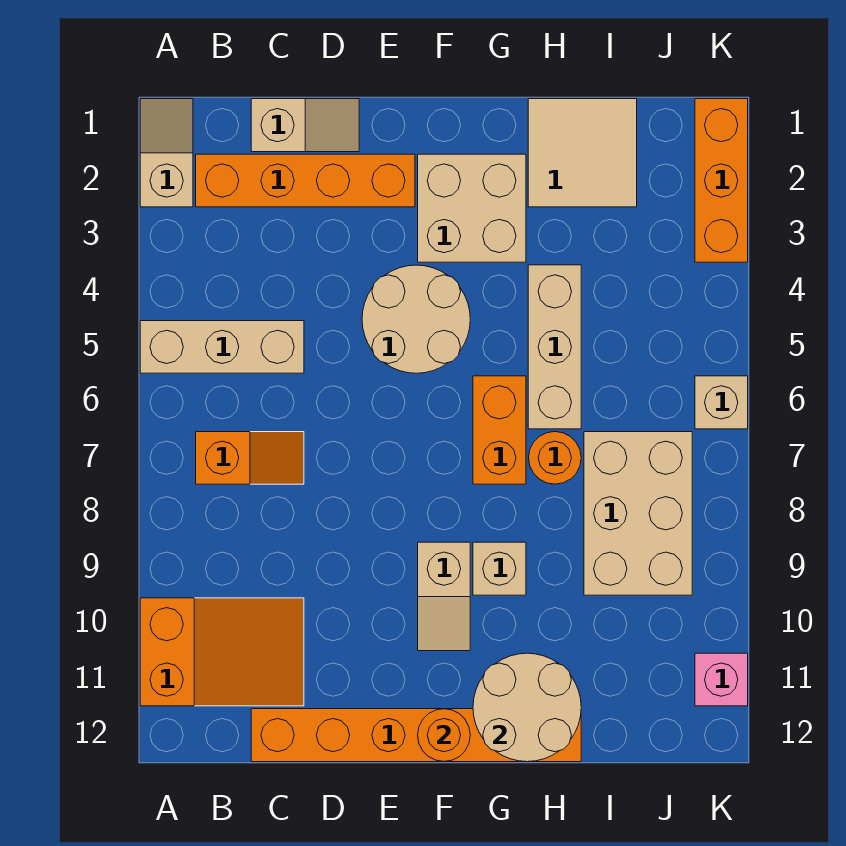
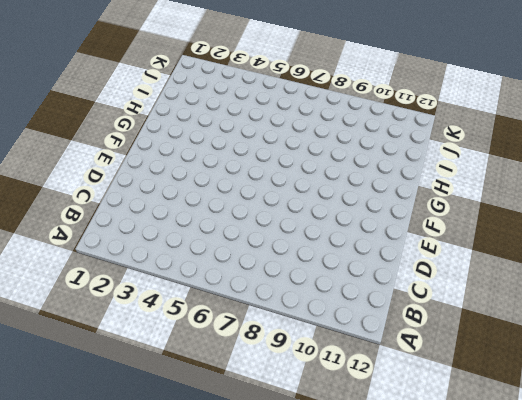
none -> tan 1x2 slope [140,99,193,207]
none -> tan 1x3 brick [140,321,304,373]
none -> orange 2x3 slope [140,598,304,706]

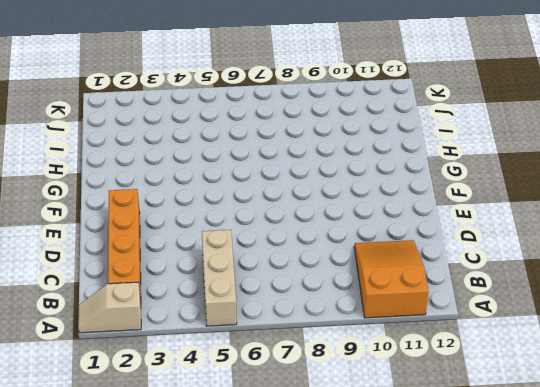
none -> orange 1x2 slope [196,432,304,484]
none -> tan 1x2 slope [251,99,359,152]
none -> orange 1x6 brick [251,709,581,762]

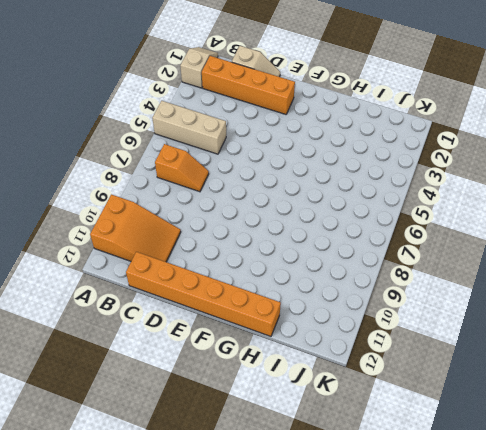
none -> tan 2x2 round brick [362,265,470,373]
none -> tan 2x2 brick [418,154,526,262]
none -> tan 1x2 slope [418,542,470,651]

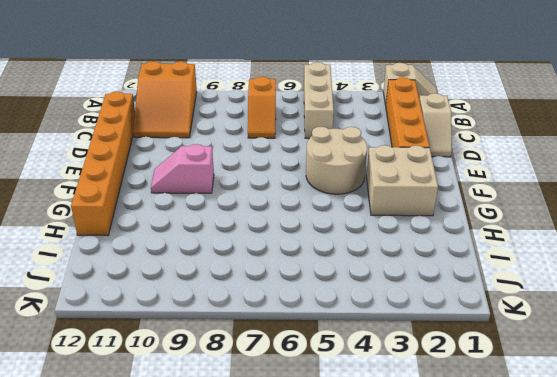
pink 1x2 slope [151,144,214,193] -> tan 1x2 slope [418,542,470,651]
none -> orange 1x2 brick [473,376,526,484]
none -> tan 1x1 brick [473,542,526,595]
none -> tan 2x2 tile [528,99,637,207]

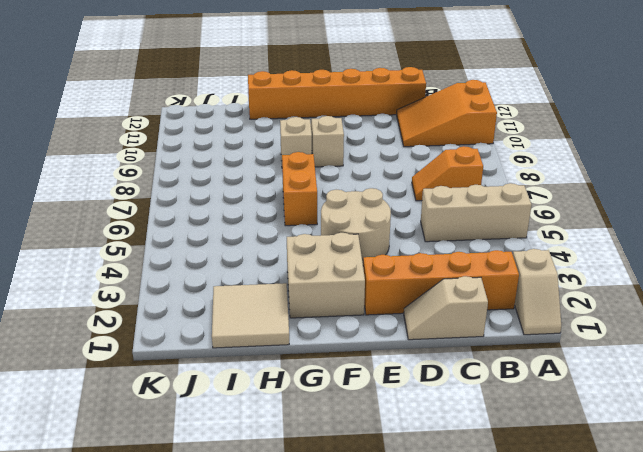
none -> tan 1x3 brick [528,265,581,429]
none -> orange 1x1 round brick [529,432,581,484]
none -> tan 2x3 brick [584,432,692,595]

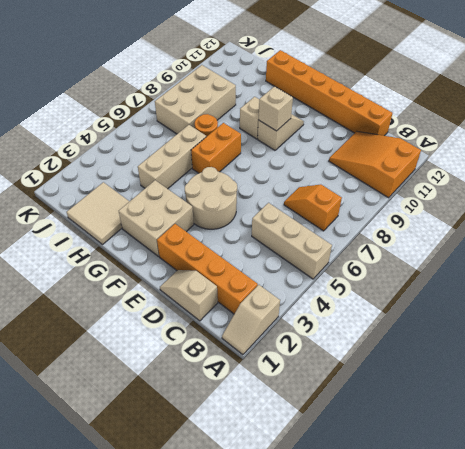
tan 1x1 brick [259,86,293,131] -> tan 1x1 brick moved to [695,376,748,429]
none -> orange 1x3 brick [695,99,748,262]
none -> pink 1x1 brick [695,653,748,706]
none -> orange 1x1 round brick [418,709,470,762]

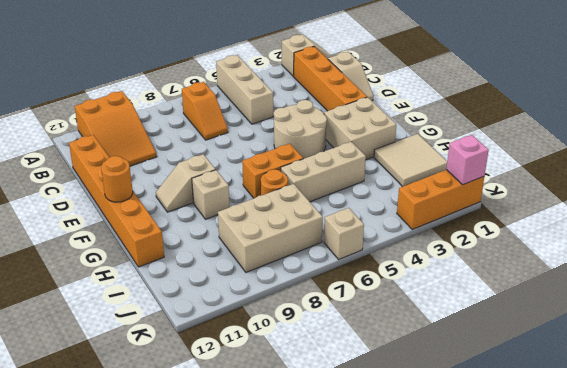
pink 1x1 brick [446,135,489,185] -> pink 1x1 brick moved to [695,653,748,706]
none -> tan 2x2 round brick [473,653,581,762]

